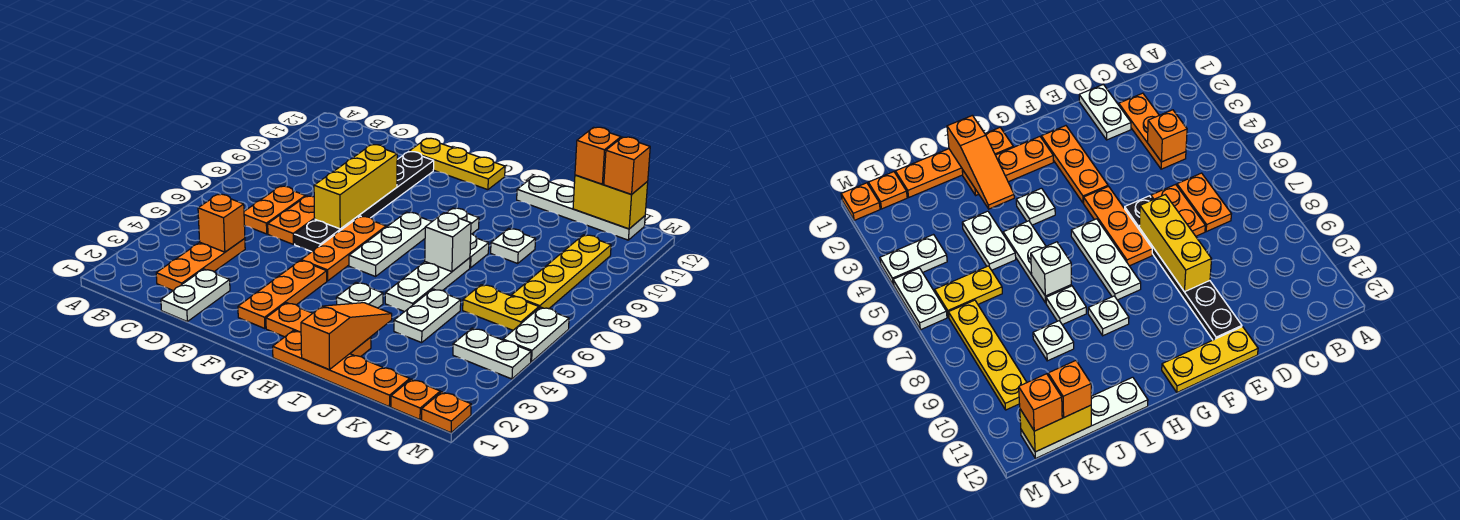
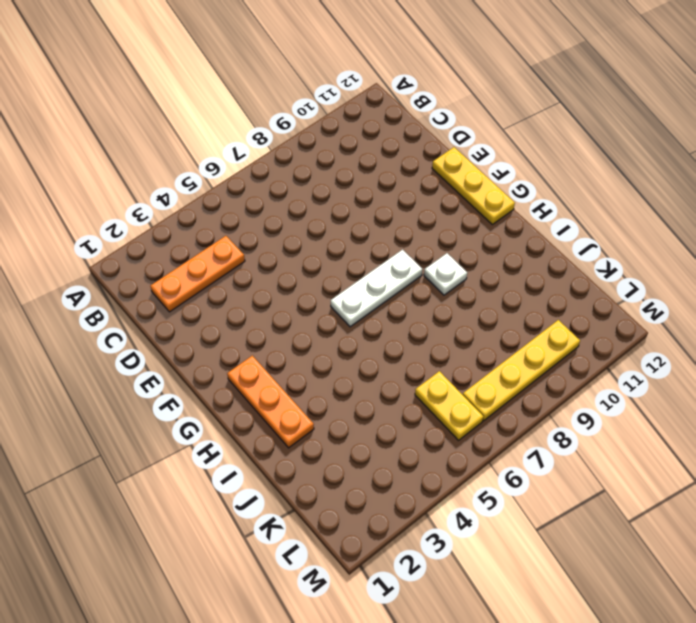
none -> orange 1x2 plate [244,186,305,234]
none -> white 1x2 plate [161,269,230,321]
none -> orange 1x2 plate [268,196,315,244]
none -> black 1x6 plate [294,152,434,252]

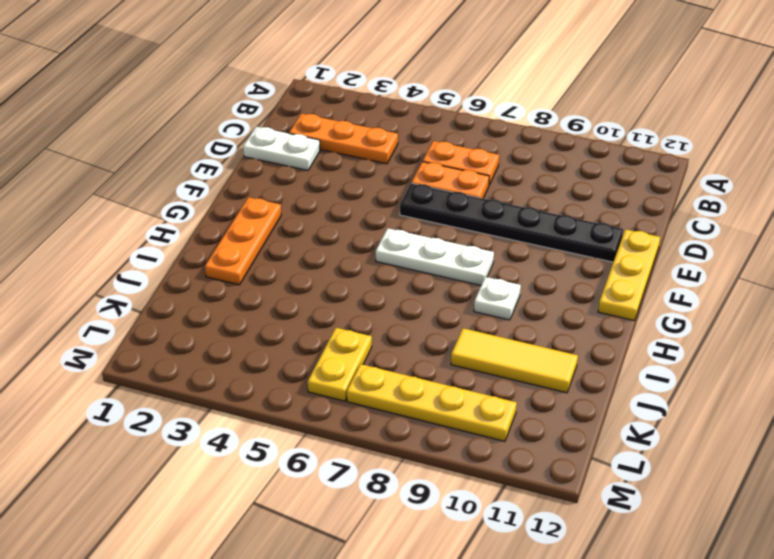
yellow 1x3 tile [451,328,578,393] -> white 1x1 plate [491,229,535,263]
none -> orange 1x3 plate [238,260,327,329]
none -> orange 1x3 plate [301,216,386,281]
none -> orange 1x4 plate [273,330,410,407]
none -> white 1x1 plate [336,282,383,308]

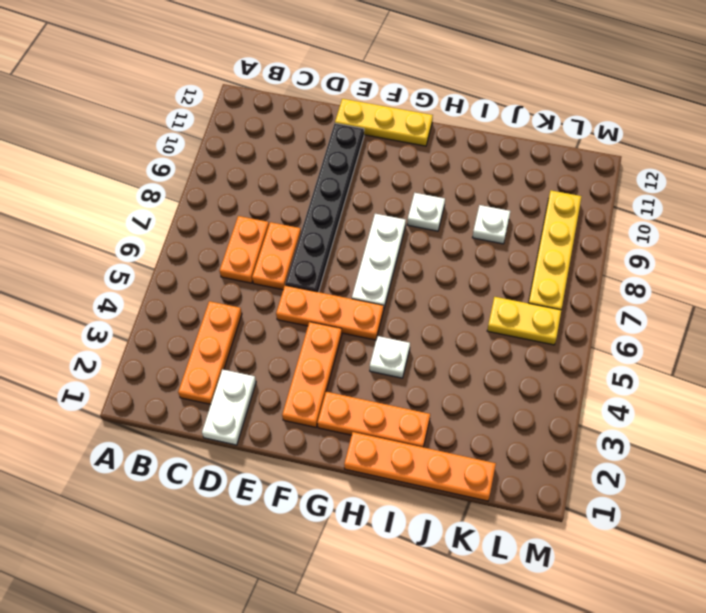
orange 1x3 plate [276,285,384,340] -> orange 1x3 plate turned to [301,216,386,281]
none -> white 1x3 plate [385,258,470,312]
none -> white 1x1 plate [470,234,489,268]
none -> white 1x4 plate [517,176,645,240]
none -> white 1x2 plate [394,289,461,343]

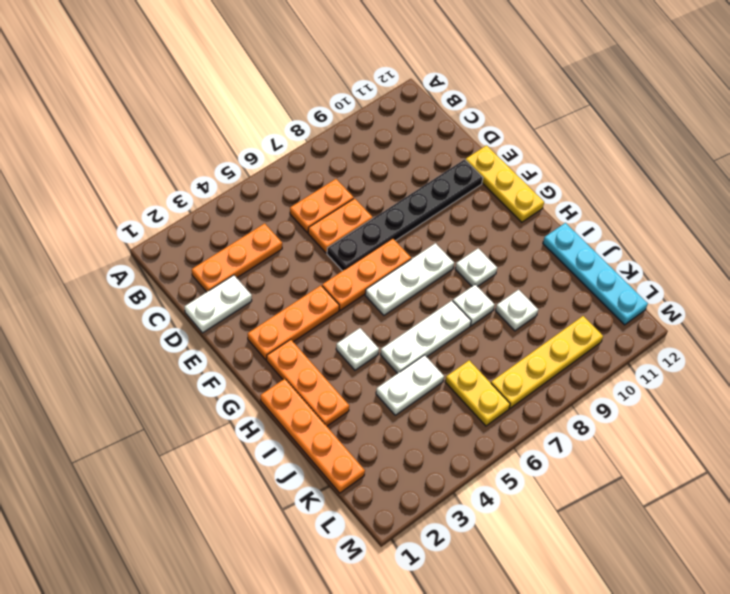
cyan 1x4 plate [543,223,648,325] -> white 1x4 plate [517,176,645,240]
none -> orange 1x1 plate [391,379,440,420]
none -> white 1x2 plate [453,328,531,379]
none -> orange 1x1 plate [422,392,471,433]
none -> white 1x2 plate [503,307,569,362]

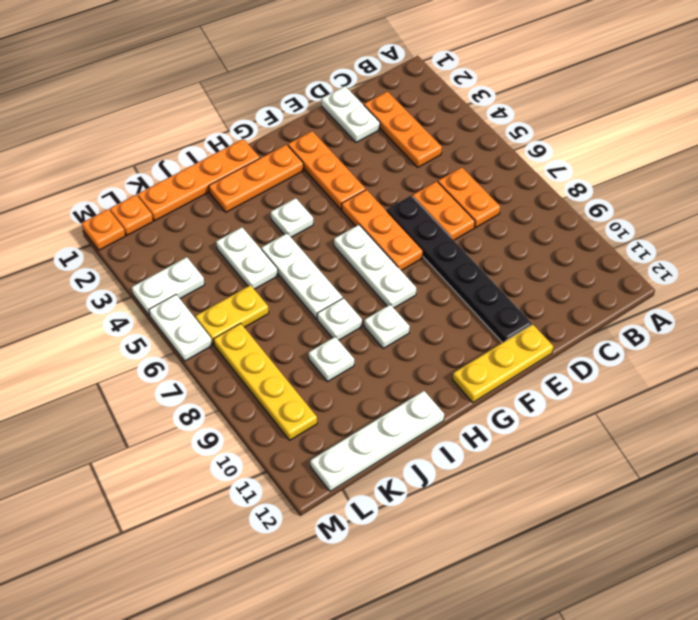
none -> orange 1x1 brick [198,194,245,252]
none -> yellow 1x3 brick [314,145,397,229]
none -> orange 1x3 slope [301,303,392,370]
none -> white 1x1 brick [425,213,471,272]

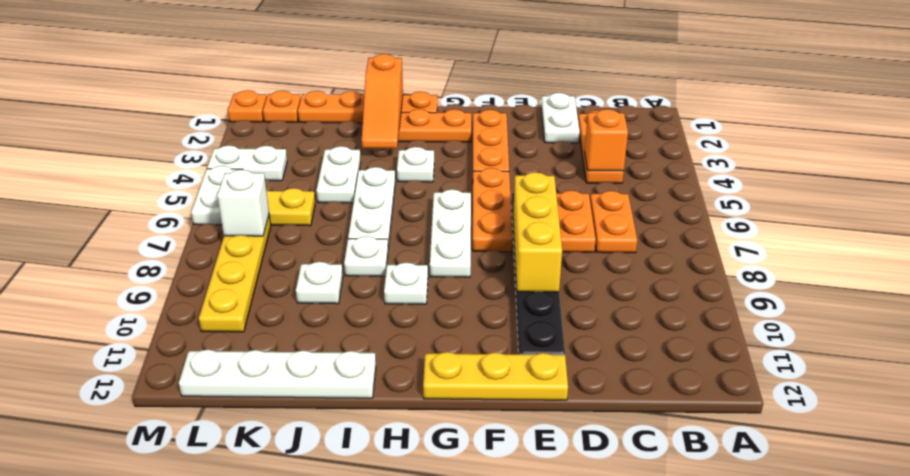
white 1x1 brick [217,170,269,236] -> white 1x1 brick moved to [425,213,471,272]
none -> yellow 1x2 brick [573,175,648,229]
none -> orange 1x1 brick [575,127,621,184]
none -> orange 1x1 brick [604,137,650,194]

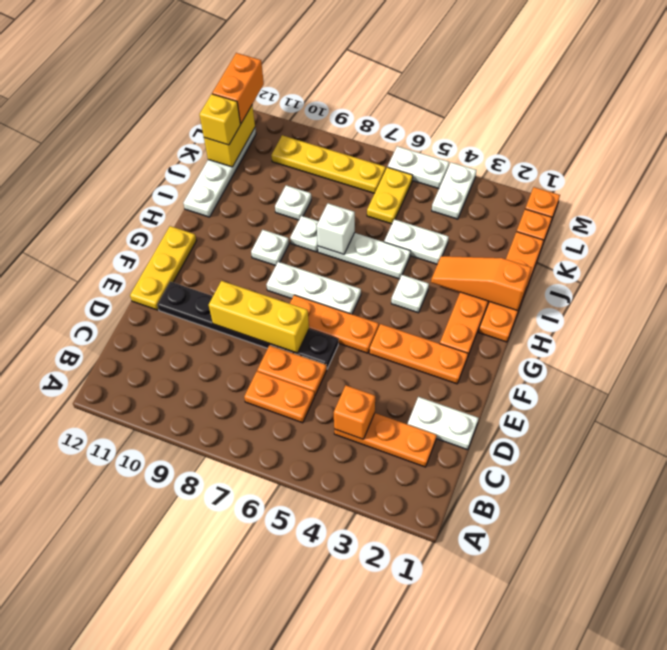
yellow 1x1 brick [199,94,240,145] -> orange 1x1 brick [575,127,621,184]
orange 1x2 brick [212,53,264,124] -> orange 1x1 brick [604,137,650,194]

